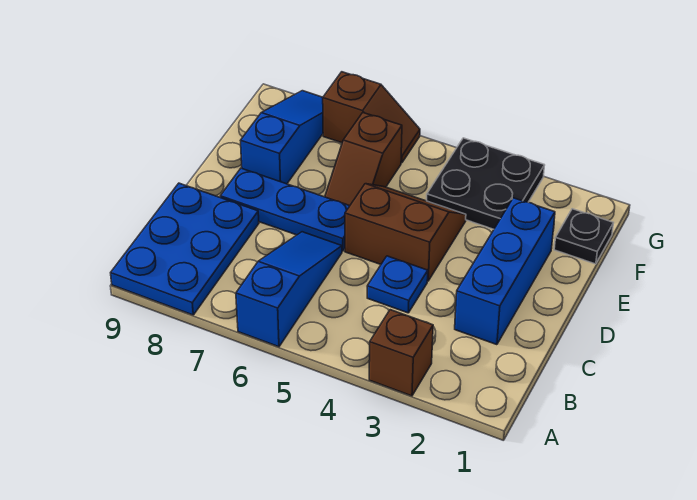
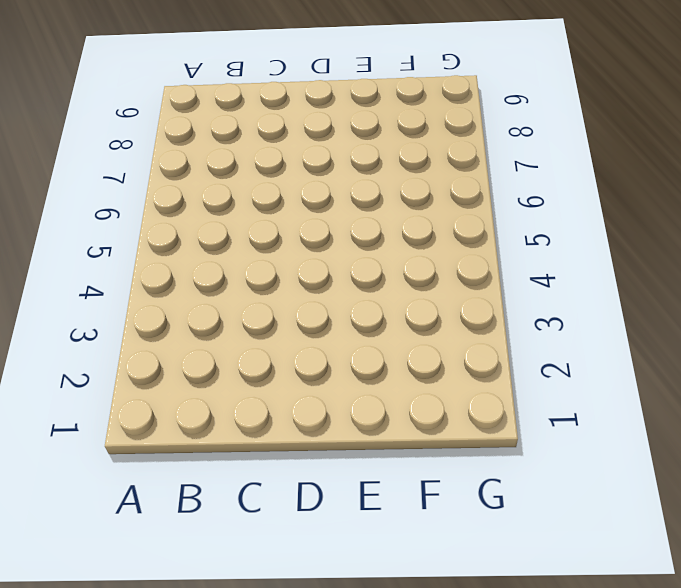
none -> brown 1x1 brick [369,310,433,396]
none -> blue 1x3 slope [236,232,342,347]
none -> blue 2x3 plate [111,183,259,315]

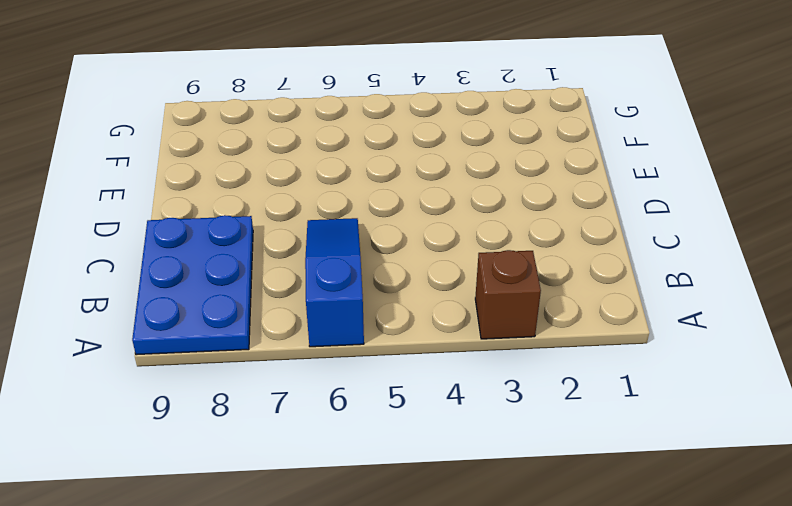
none -> blue 1x3 brick [455,198,555,345]
none -> blue 1x1 plate [367,256,428,313]
none -> brown 2x2 slope [345,184,466,281]

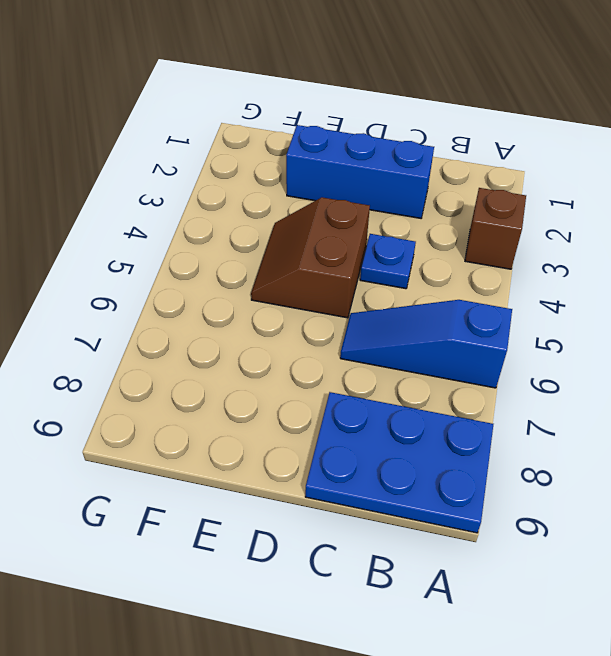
none -> blue 1x3 plate [220,168,349,251]
none -> brown 1x2 slope [325,113,402,206]
none -> blue 1x3 slope [241,91,323,184]

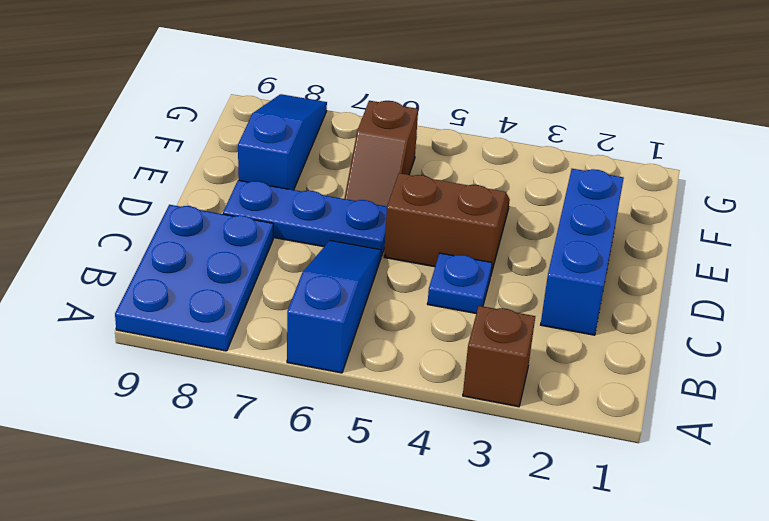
none -> black 1x1 plate [554,209,613,264]
none -> black 2x2 plate [427,138,545,229]
none -> brown 1x2 slope [323,72,420,163]

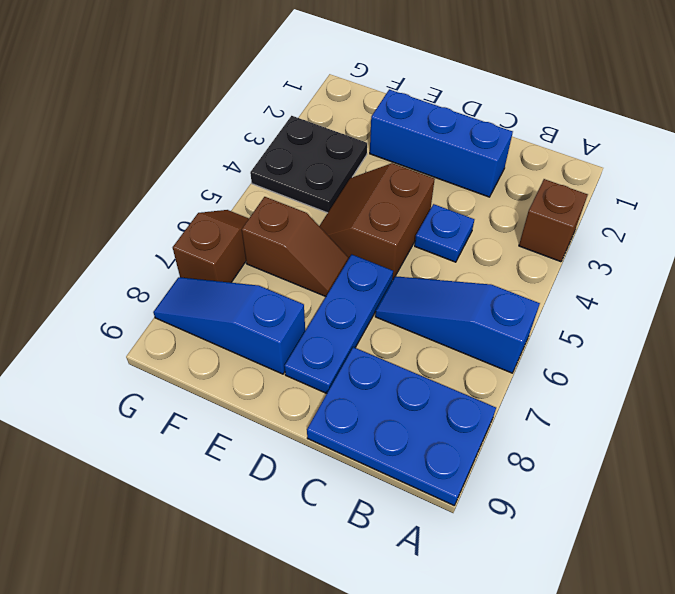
none -> black 1x1 plate [554,209,613,264]

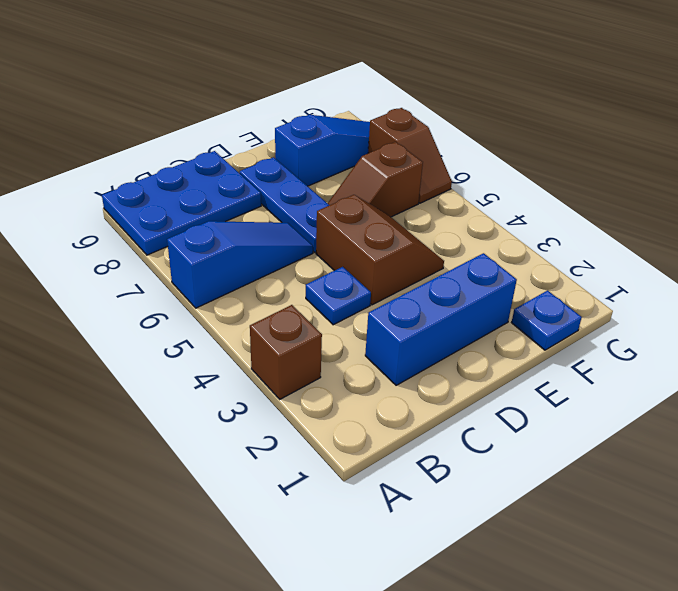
blue 1x1 plate [512,291,582,350] -> black 1x1 plate [554,209,613,264]
none -> black 2x2 plate [427,138,545,229]

